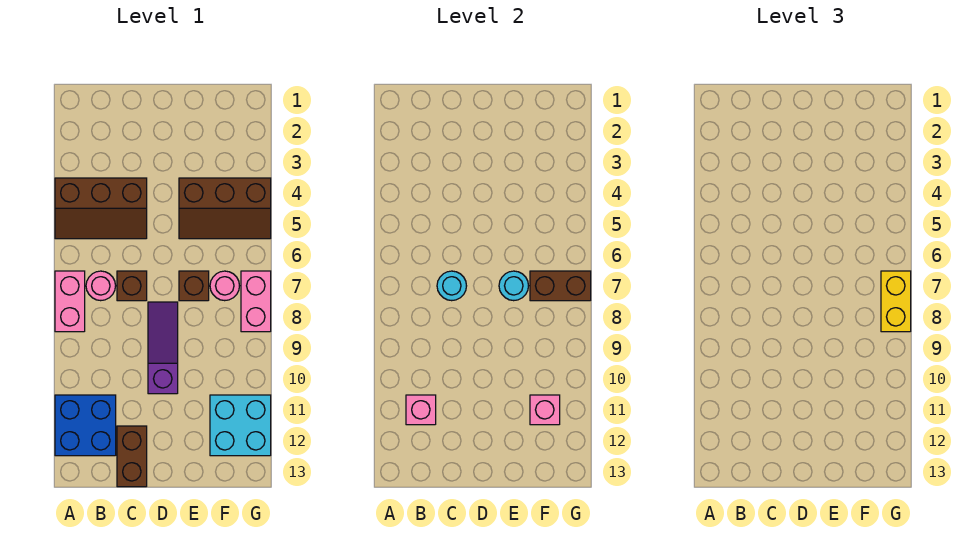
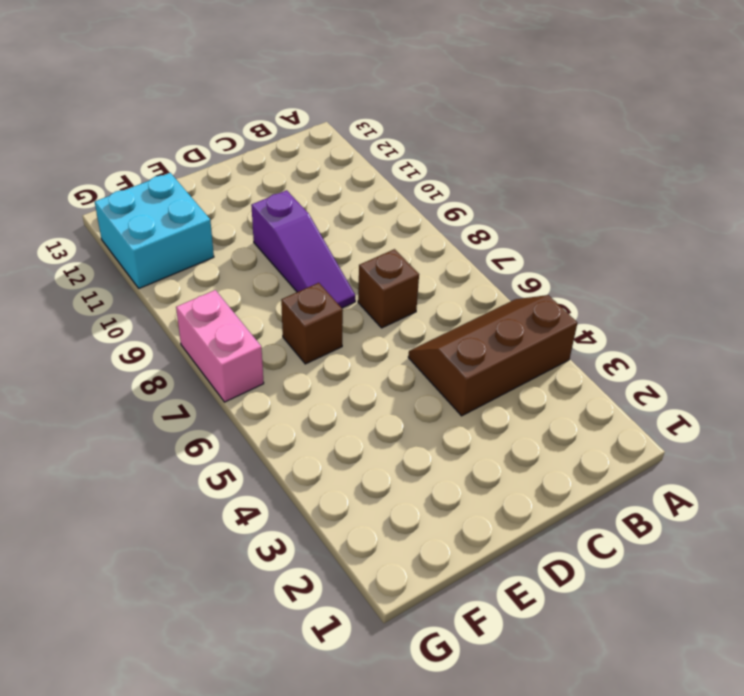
none -> pink 1x2 brick [55,271,85,332]
none -> blue 2x2 brick [55,395,116,456]
none -> pink 1x1 round brick [86,271,116,301]

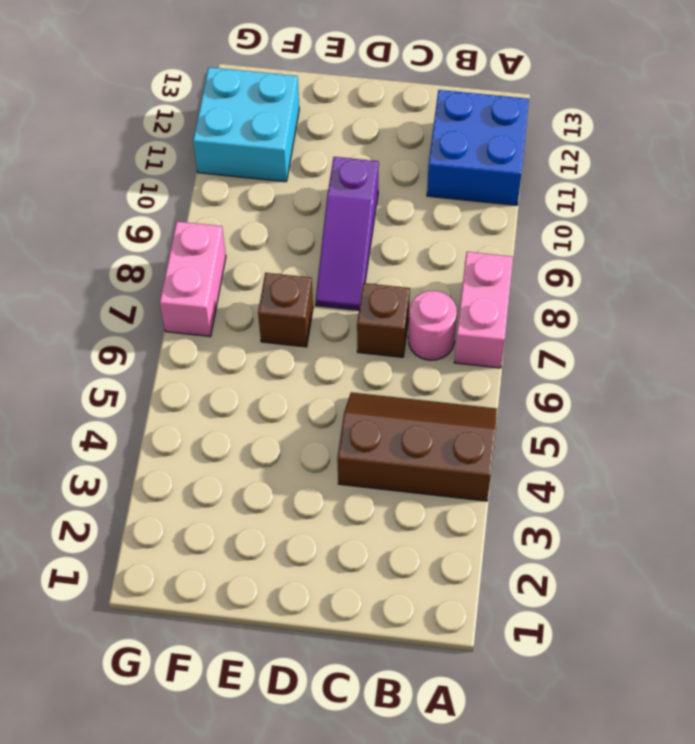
none -> brown 1x2 brick [117,426,147,487]
none -> brown 2x3 slope [179,178,271,239]
none -> pink 1x1 round brick [210,271,239,301]

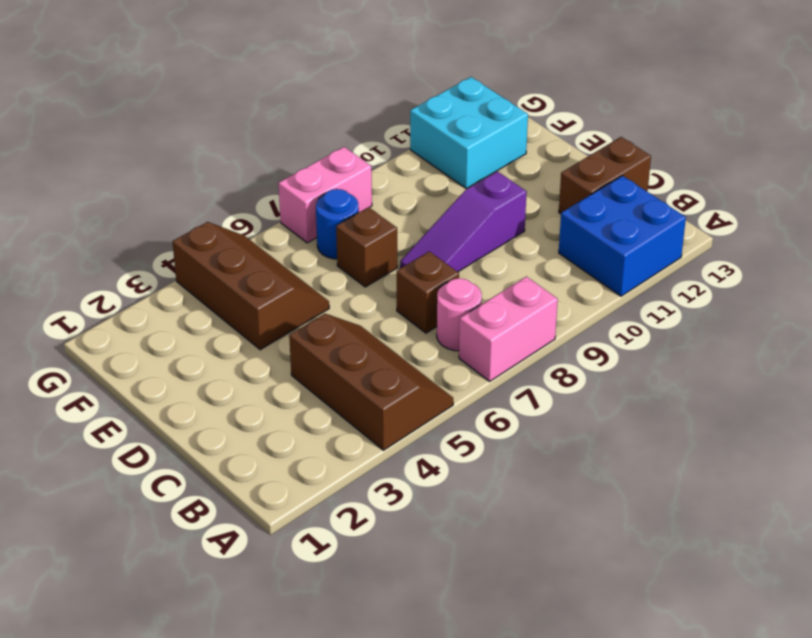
blue 1x1 round brick [316,189,359,259] -> pink 1x1 round brick [210,271,239,301]
none -> pink 1x1 brick [406,395,436,425]
none -> cyan 1x1 round brick [437,271,466,301]
none -> cyan 1x1 round brick [499,271,528,301]

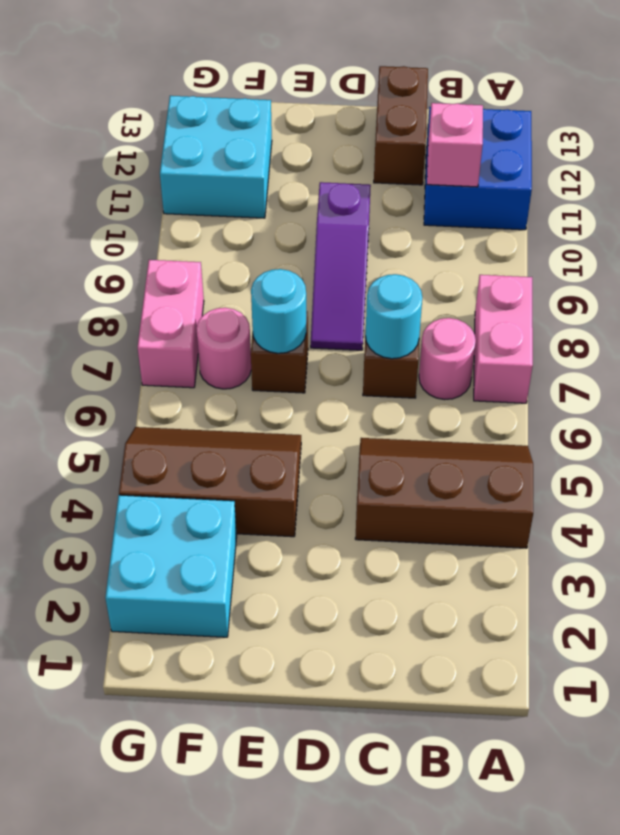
cyan 2x2 brick [105,495,237,637] -> none
none -> brown 1x2 brick [530,271,591,301]
none -> pink 1x1 brick [530,395,560,425]
none -> yellow 1x2 brick [881,271,911,332]

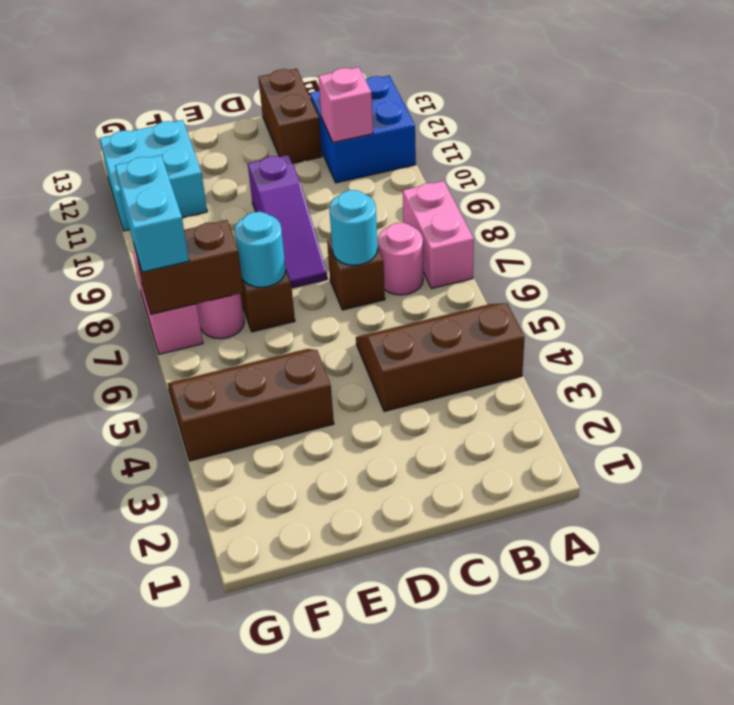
cyan 1x2 brick [115,155,189,272] -> yellow 1x2 brick [881,271,911,332]
none -> pink 1x1 brick [530,395,560,425]

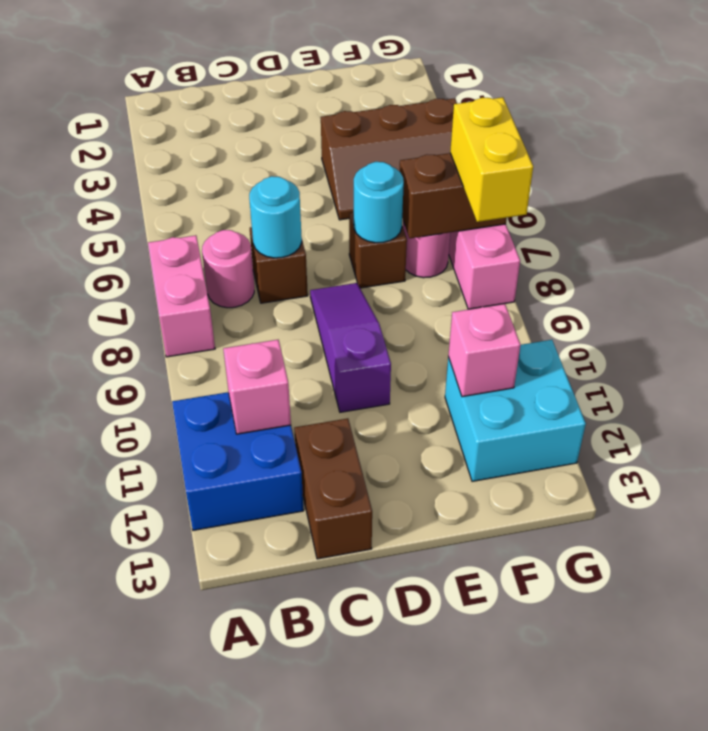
none -> brown 2x3 slope [55,178,147,239]

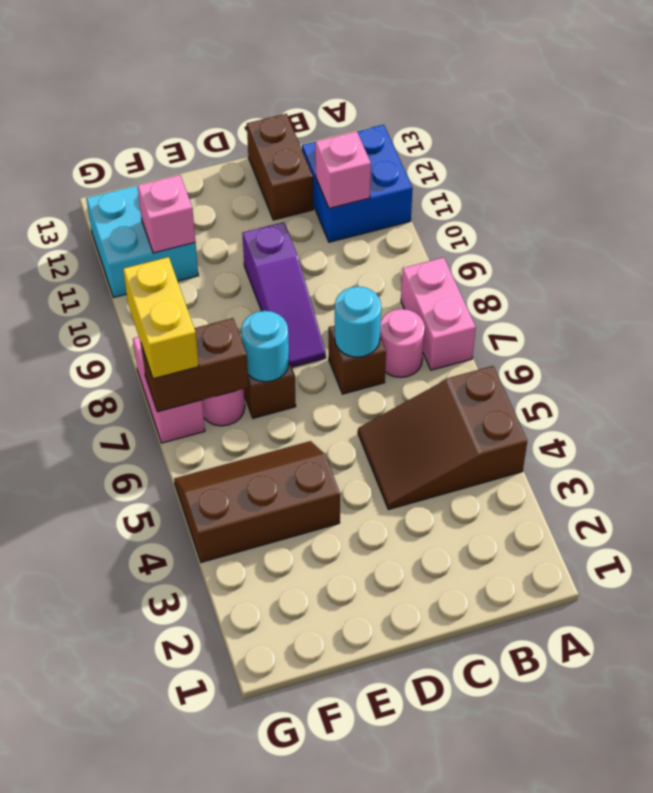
brown 2x3 slope [358,366,527,510] -> brown 2x3 slope turned to [55,178,147,239]

